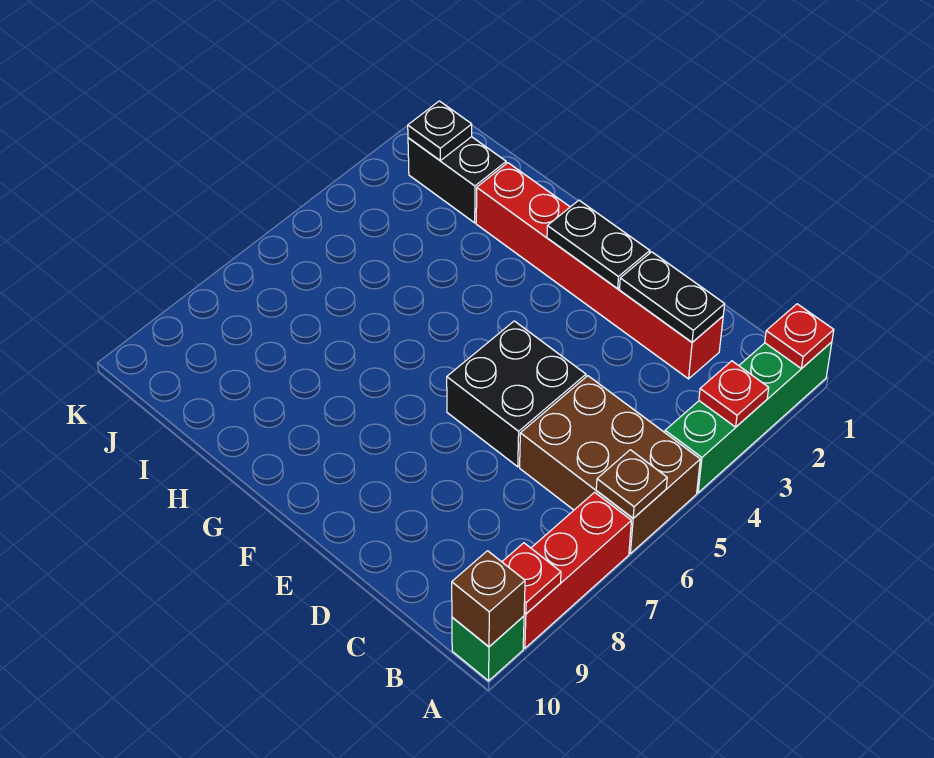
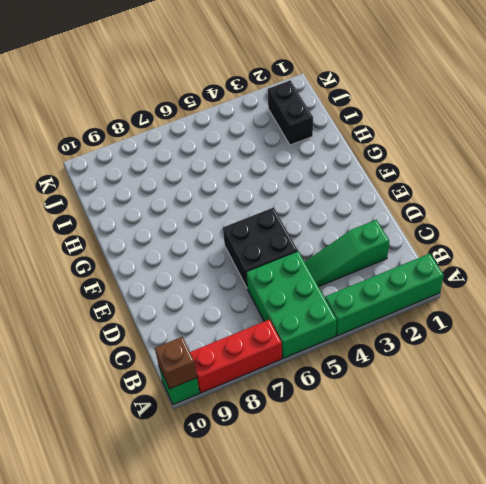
green 2x3 brick [246,251,337,358] -> brown 2x3 brick [520,376,700,553]
green 1x3 slope [305,220,389,287] -> red 1x6 brick [476,163,723,379]
none -> red 1x1 plate [765,304,834,369]
none -> red 1x1 plate [699,361,769,427]
none -> brown 1x1 plate [596,450,667,518]

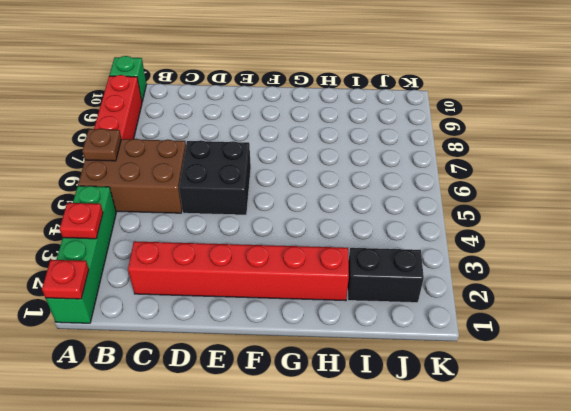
none -> red 1x1 plate [502,543,561,614]
none -> brown 1x1 brick [452,551,525,647]
none -> black 1x2 plate [620,252,725,342]

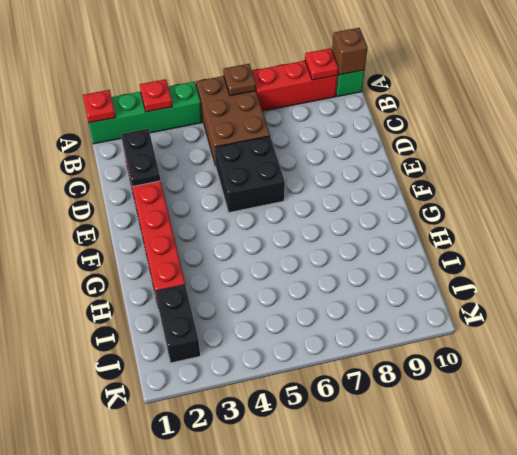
none -> black 1x2 plate [547,200,650,289]
none -> black 1x1 plate [408,101,472,161]

